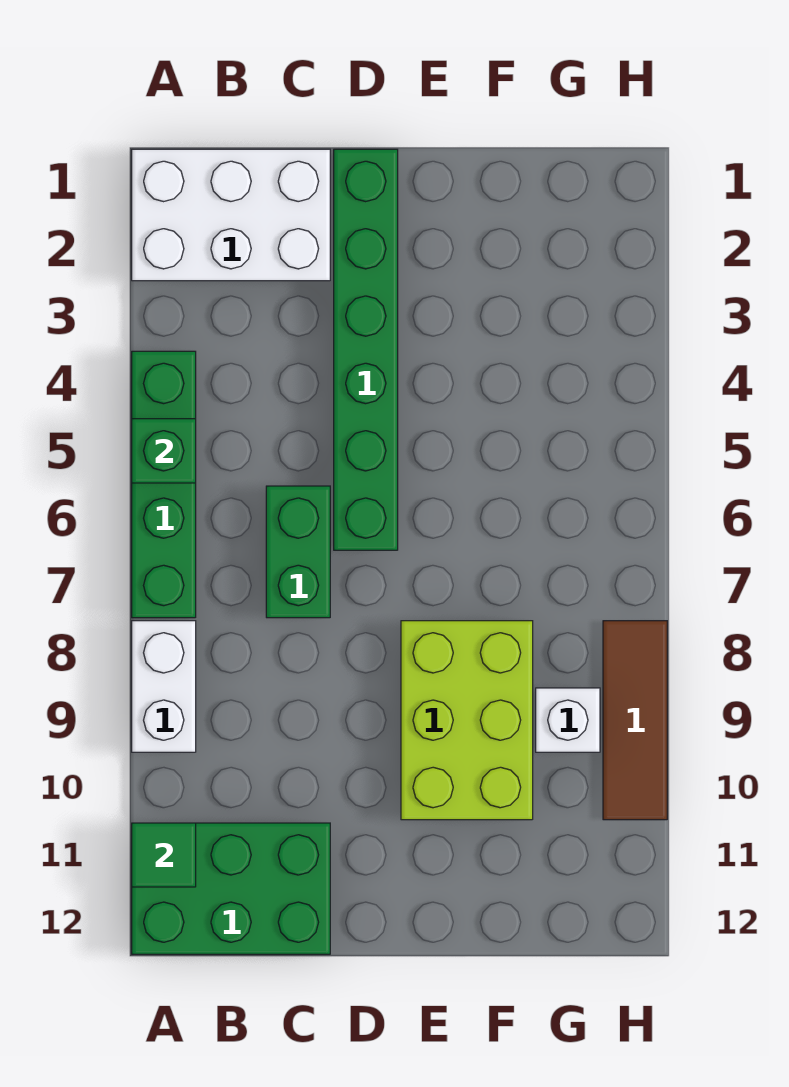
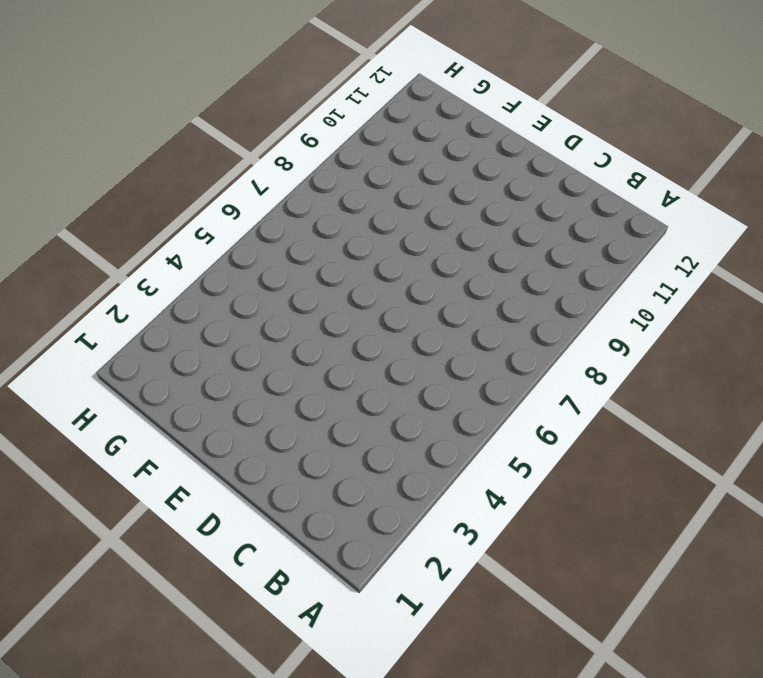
none -> white 2x3 brick [132,149,330,281]
none -> green 1x4 brick [132,351,196,618]

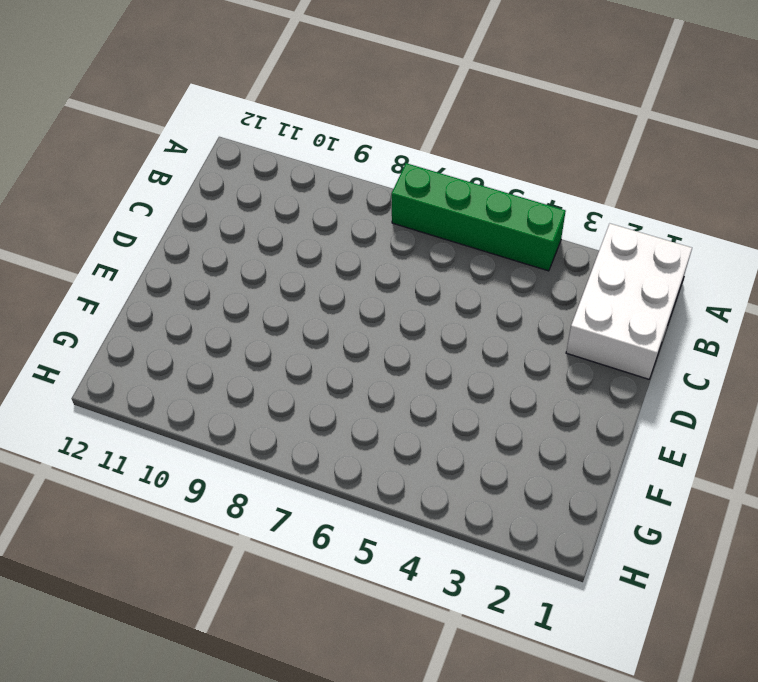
none -> white 1x2 brick [132,621,196,752]
none -> green 2x3 brick [132,823,330,954]

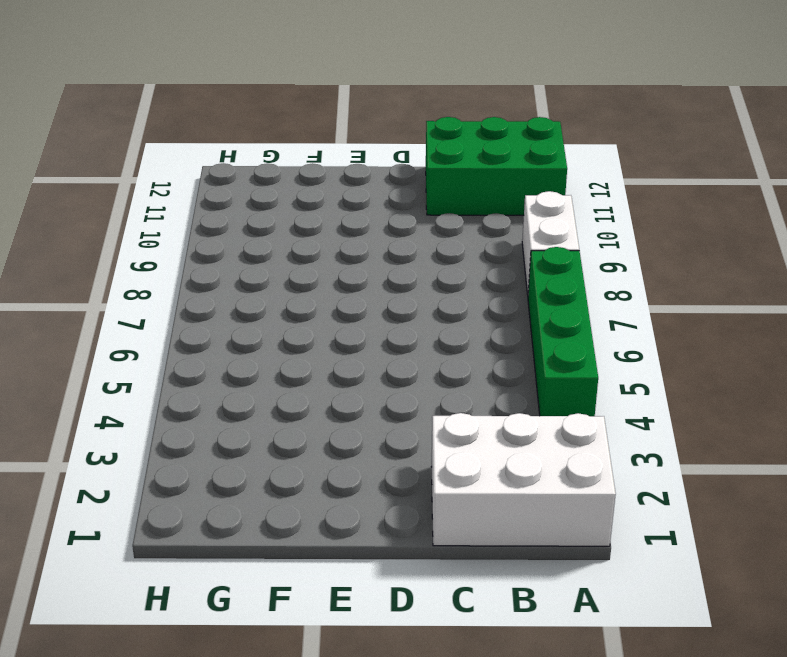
none -> green 1x2 brick [266,486,330,618]
none -> green 1x6 brick [334,149,398,550]

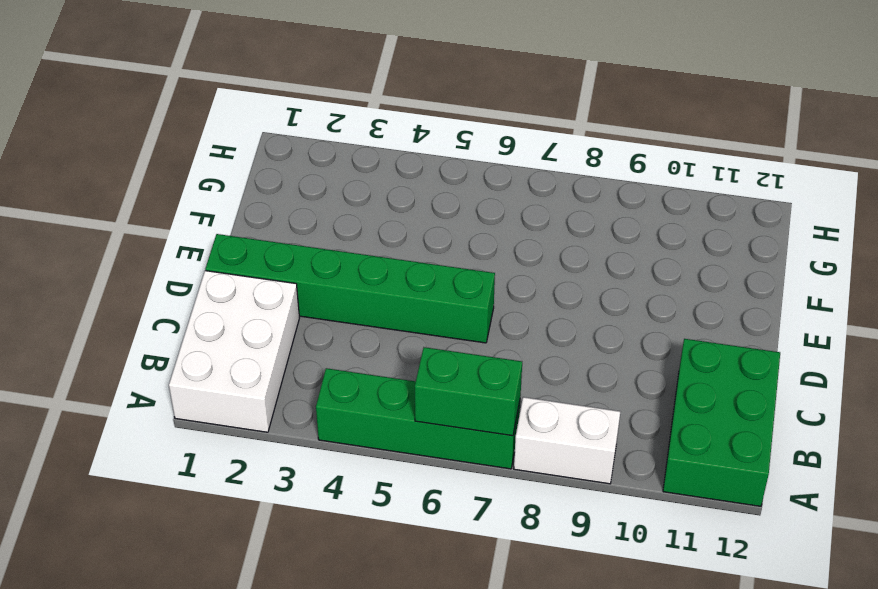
green 1x2 brick [415,347,522,436] -> green 1x2 brick moved to [266,486,330,618]
none -> lime 2x3 brick [401,621,533,820]
none -> white 1x1 brick [536,688,600,752]

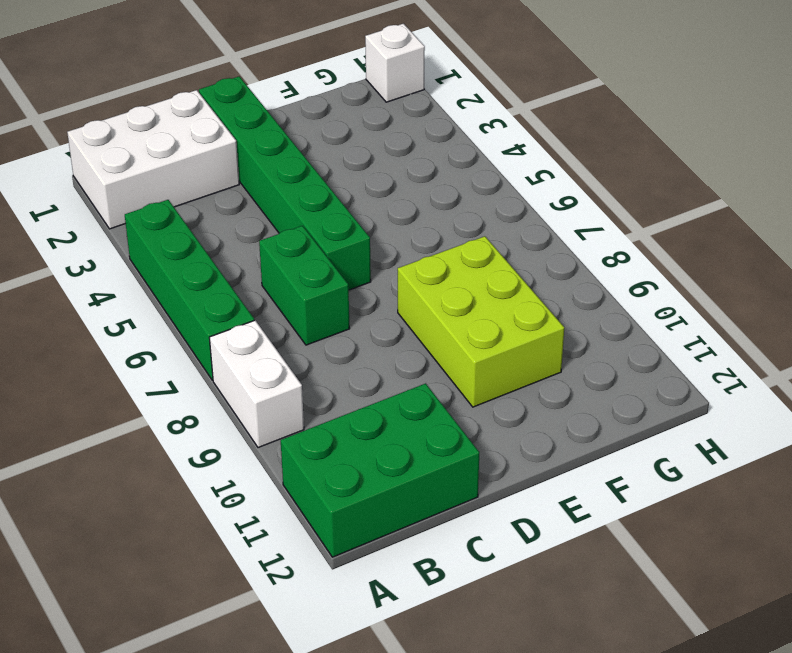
white 1x1 brick [365,24,425,102] -> white 1x1 brick moved to [536,688,600,752]
none -> brown 1x3 tile [603,621,667,820]
none -> green 1x1 brick [132,419,196,483]

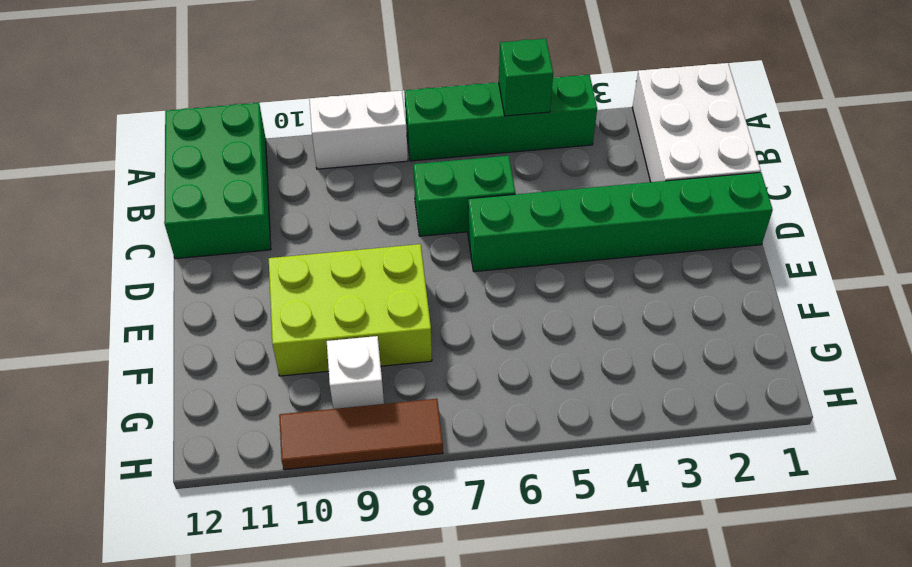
none -> green 1x1 tile [132,823,196,887]

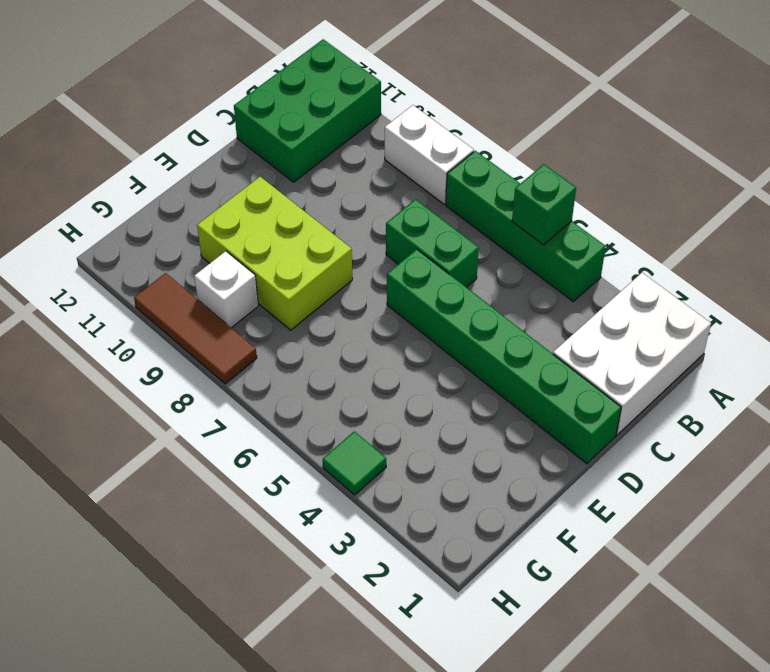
green 1x1 tile [323,431,386,495] -> green 1x1 tile moved to [132,823,196,887]

